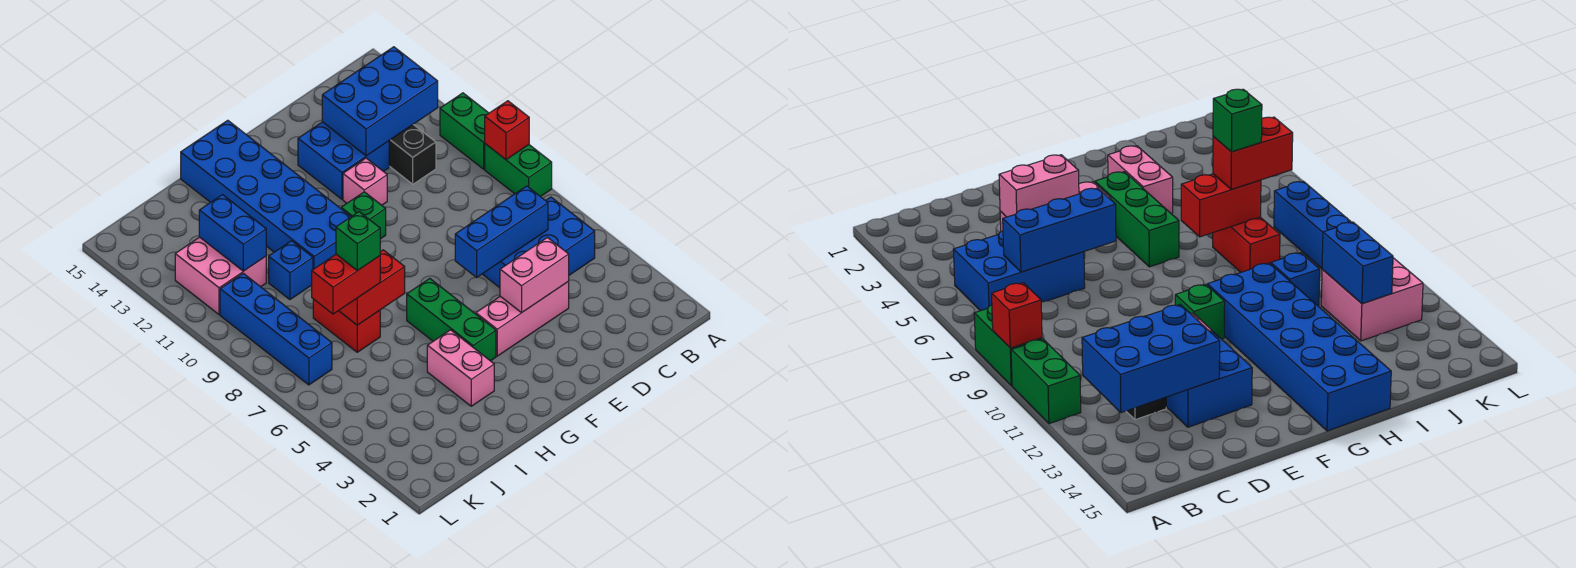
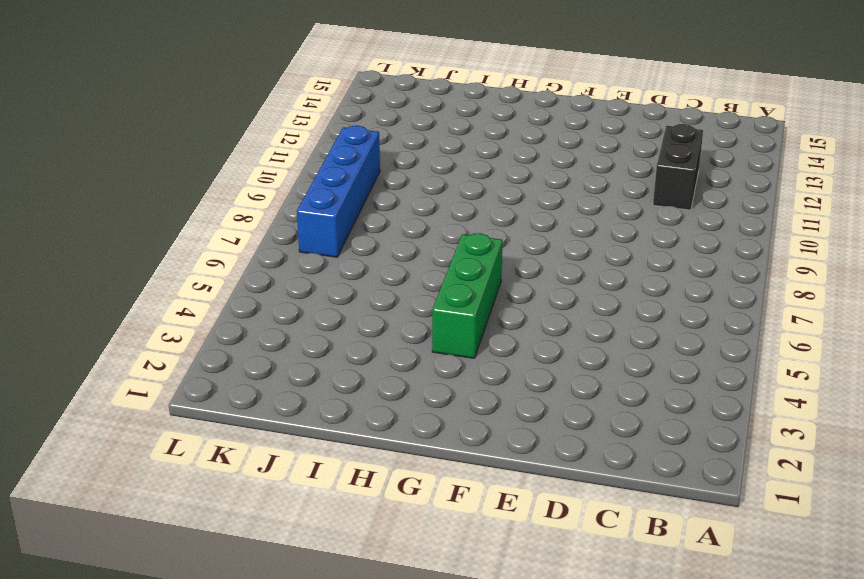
none -> green 1x2 brick [485,144,552,197]
none -> green 1x2 brick [440,93,489,169]
none -> blue 2x3 brick [483,197,595,288]

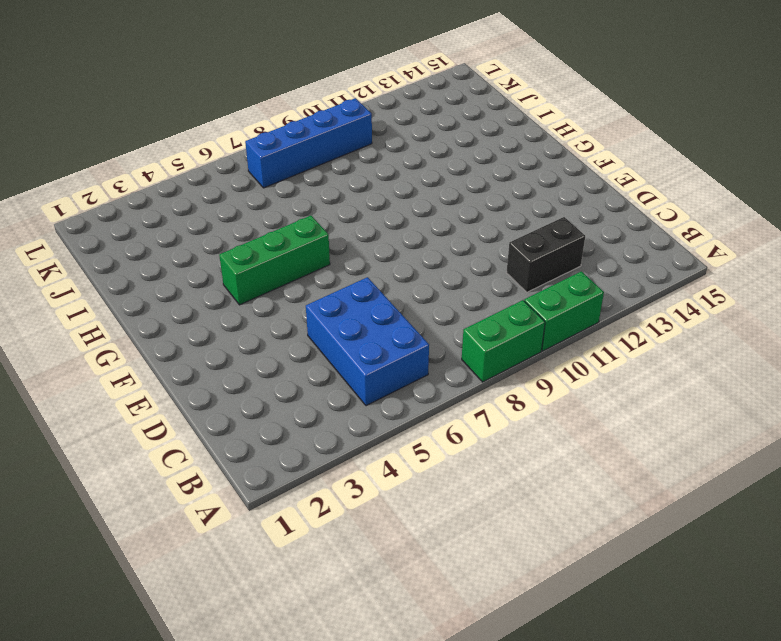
none -> pink 1x3 brick [476,282,569,356]
none -> blue 2x2 brick [298,122,389,199]
none -> pink 1x1 brick [343,158,387,205]

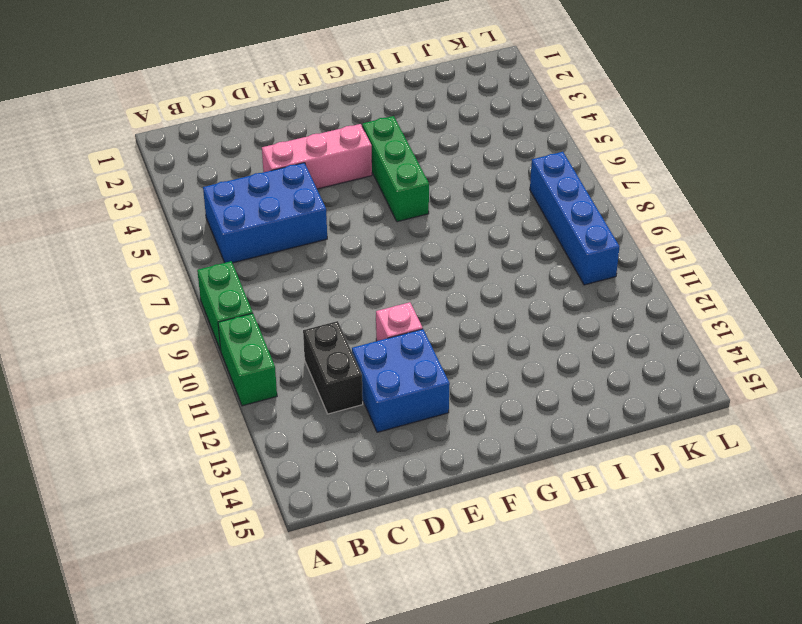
none -> green 1x1 brick [341,192,386,239]
none -> blue 2x6 brick [181,120,351,269]
none -> pink 1x2 brick [427,330,494,406]

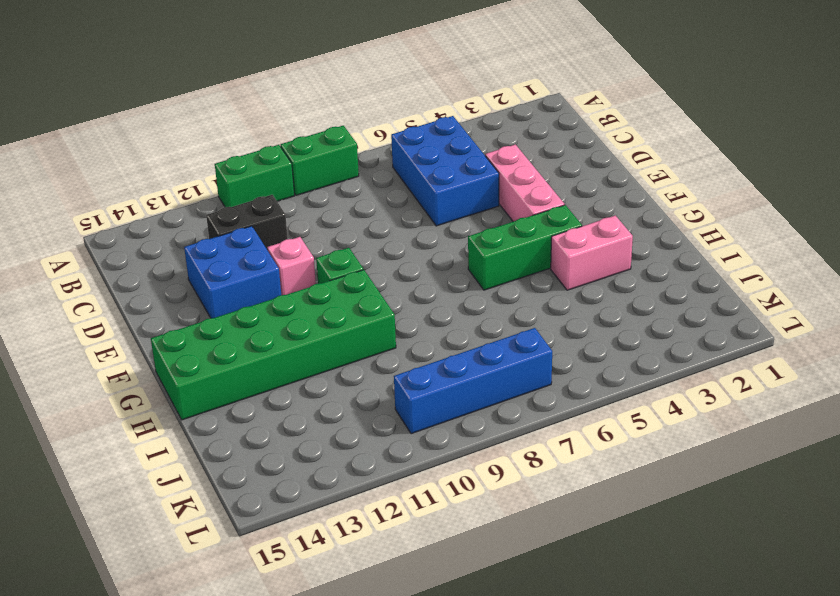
green 2x6 brick [151,270,396,420] -> blue 2x6 brick [181,120,351,269]
none -> red 1x2 brick [313,299,380,352]
none -> blue 1x1 brick [269,241,313,299]
none -> pink 2x2 brick [175,237,266,315]

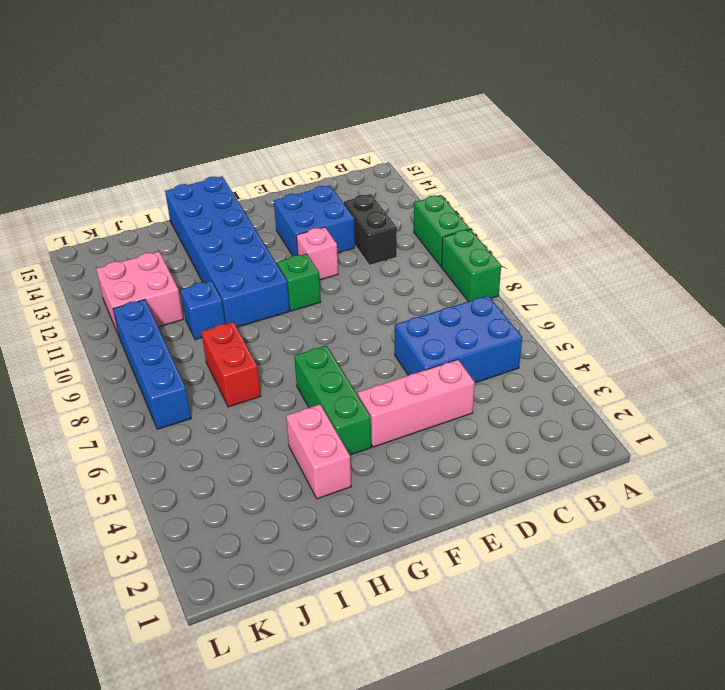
none -> red 1x1 brick [485,101,529,160]
none -> blue 2x3 brick [322,47,438,156]
none -> blue 1x3 brick [455,186,548,277]

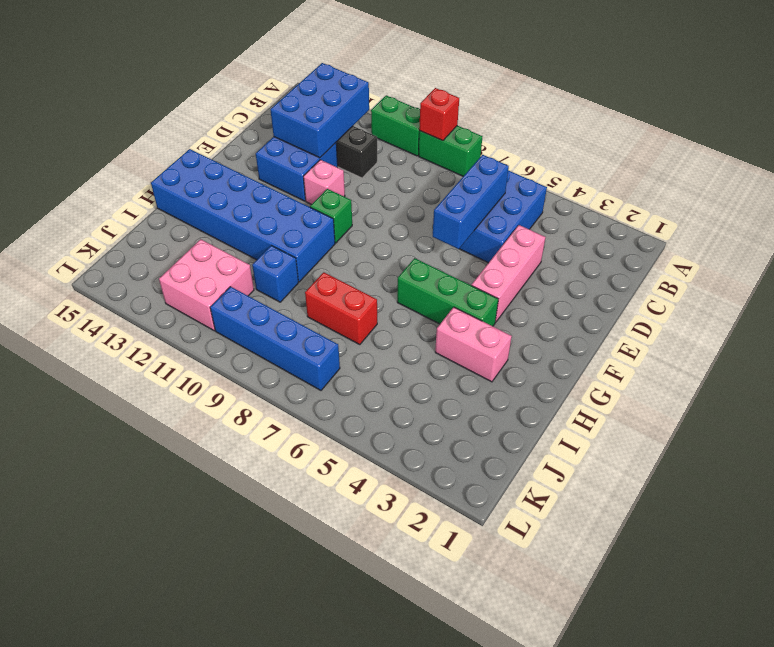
none -> pink 1x2 brick [500,237,569,313]
none -> red 1x2 brick [339,250,405,325]
none -> blue 1x2 brick [199,195,266,271]

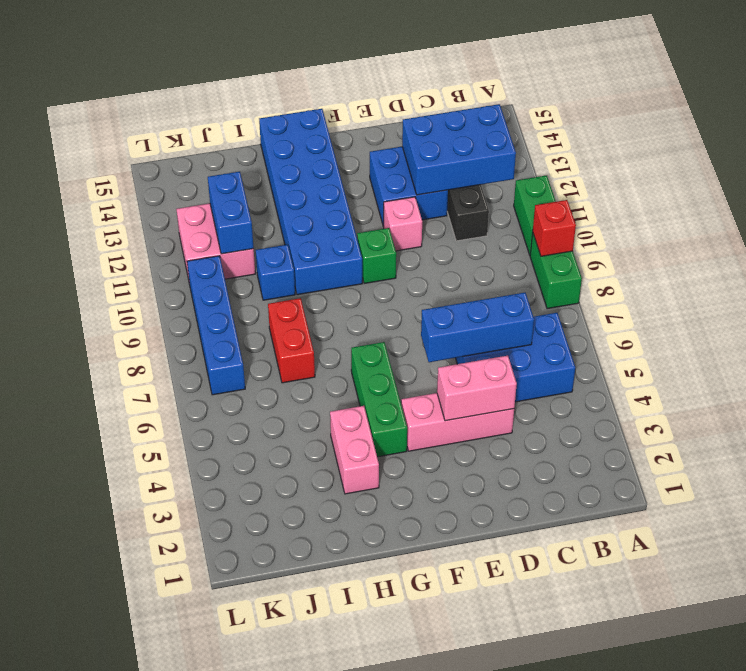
none -> red 1x2 brick [339,250,405,325]
none -> red 1x2 brick [312,254,380,314]
none -> green 1x1 brick [336,212,380,271]

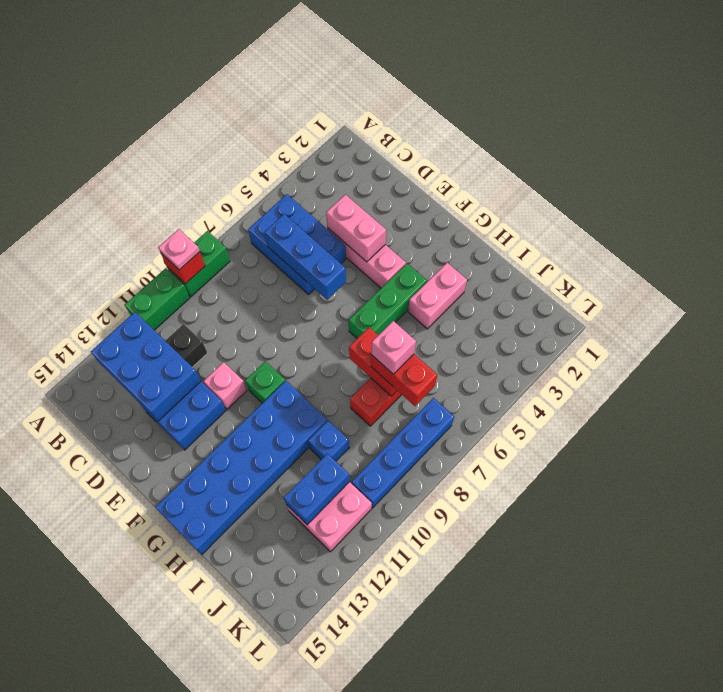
pink 1x1 plate [158,229,200,270] -> none
pink 1x1 brick [371,321,416,374] -> green 1x1 brick [336,212,380,271]

